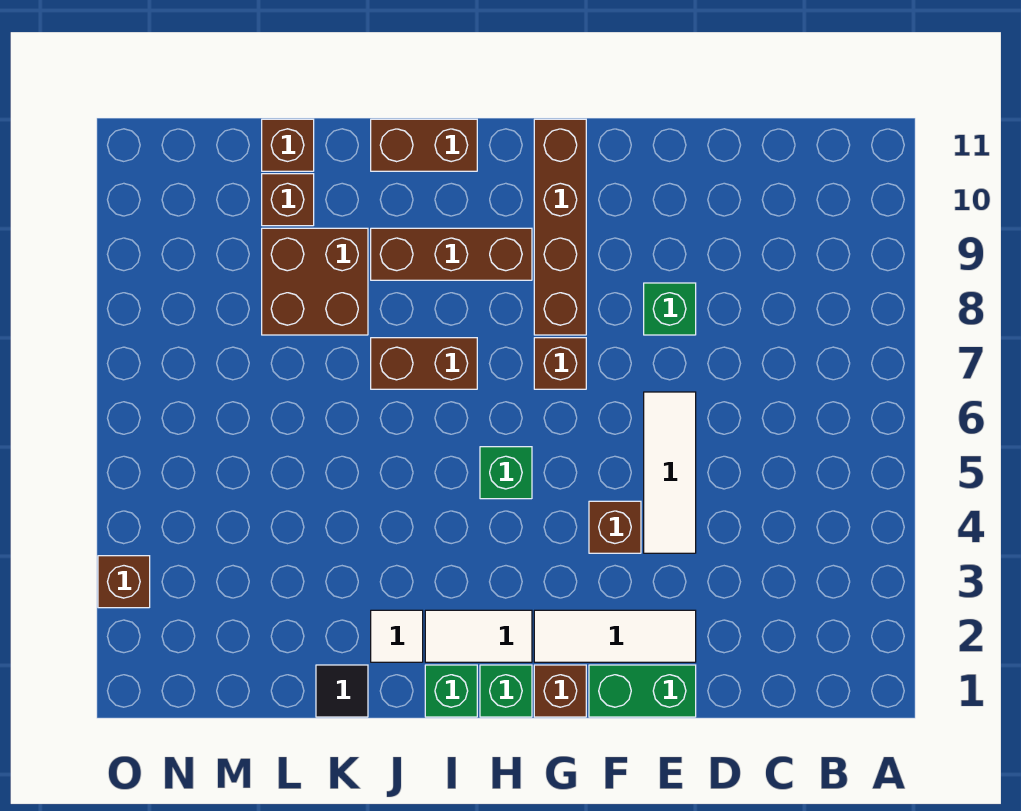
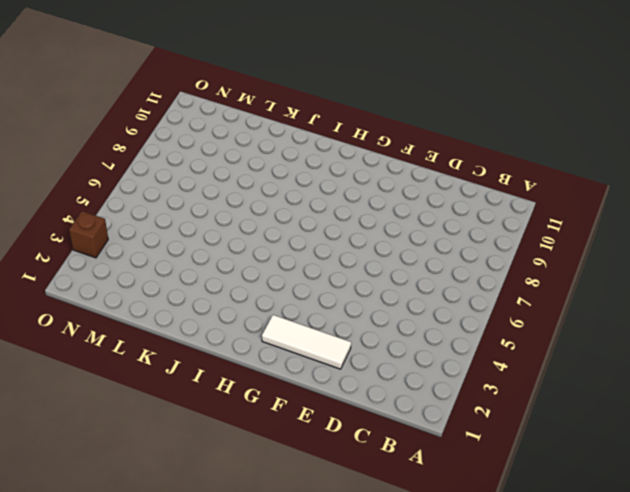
none -> green 1x2 brick [589,665,696,717]
none -> white 1x3 tile [644,392,696,553]
none -> green 1x1 brick [644,283,696,335]

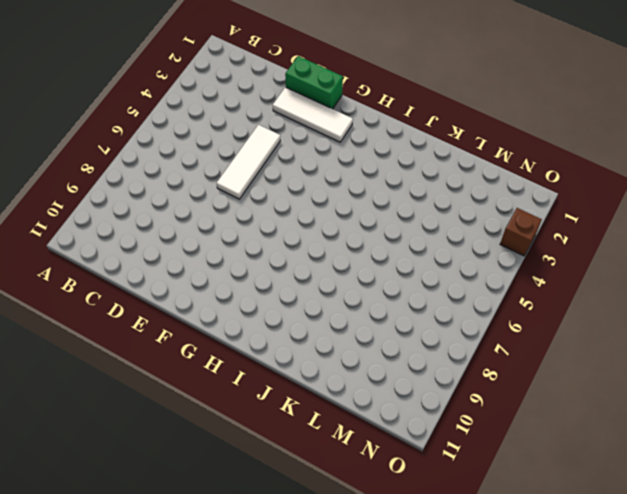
none -> green 1x1 brick [644,283,696,335]
none -> brown 1x1 brick [589,501,641,553]
none -> brown 1x1 brick [534,665,586,717]

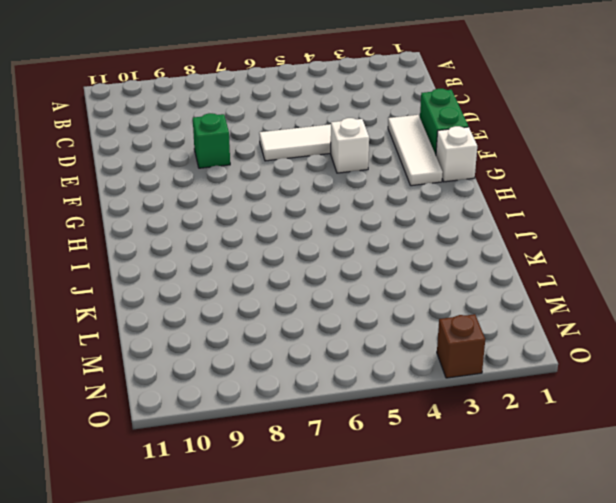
white 1x1 brick [331,118,369,173] -> brown 1x1 brick [589,501,641,553]
white 1x1 brick [436,126,477,182] -> brown 1x1 brick [534,665,586,717]
none -> brown 1x1 brick [534,338,586,389]
none -> brown 1x4 brick [534,119,586,335]
none -> green 1x1 brick [480,665,532,717]

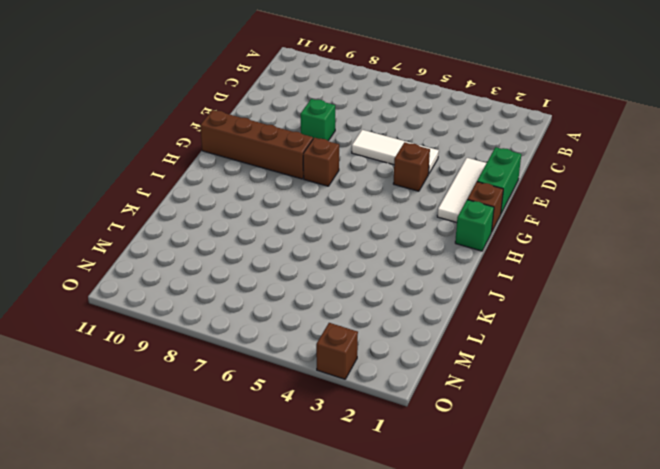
none -> white 1x2 tile [425,610,532,662]
none -> green 1x1 brick [480,447,532,499]
none -> brown 1x3 brick [371,228,532,280]

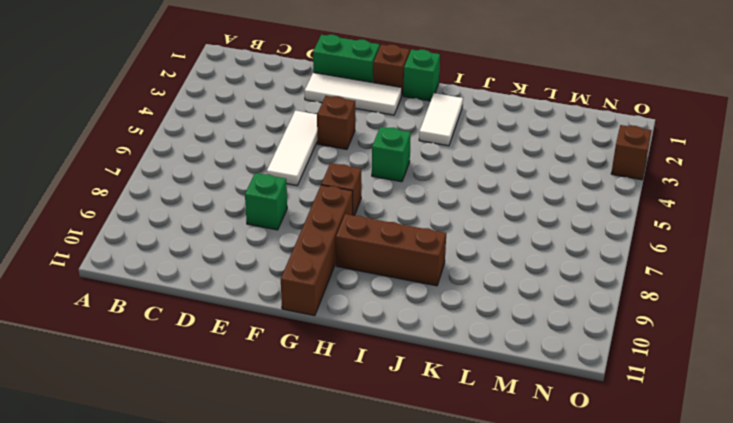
white 1x2 tile [419,93,463,146] -> white 1x2 tile turned to [425,610,532,662]
none -> green 1x1 brick [425,665,477,717]
none -> brown 1x2 brick [371,338,477,389]
none -> brown 1x2 brick [371,119,477,171]

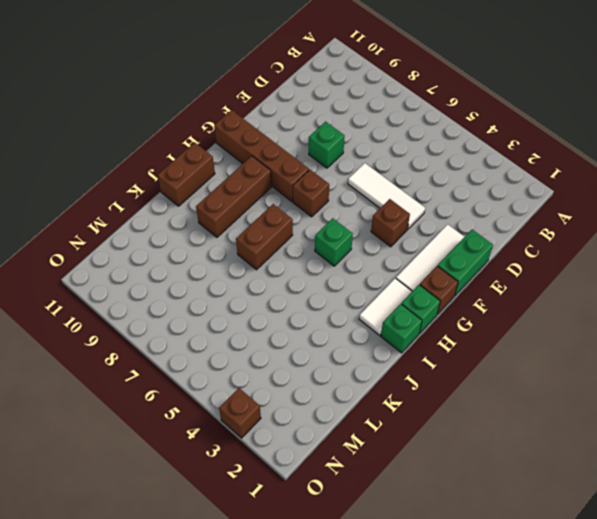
none -> white 1x1 tile [371,610,423,662]
none -> black 1x1 tile [316,665,368,717]
none -> brown 2x2 brick [262,228,368,335]

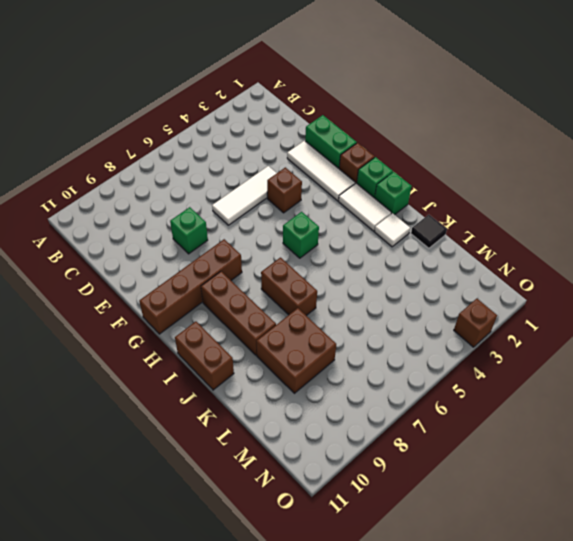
none -> brown 1x1 brick [534,338,586,389]
none -> brown 1x1 brick [262,174,314,226]
none -> brown 1x1 brick [262,119,314,171]

